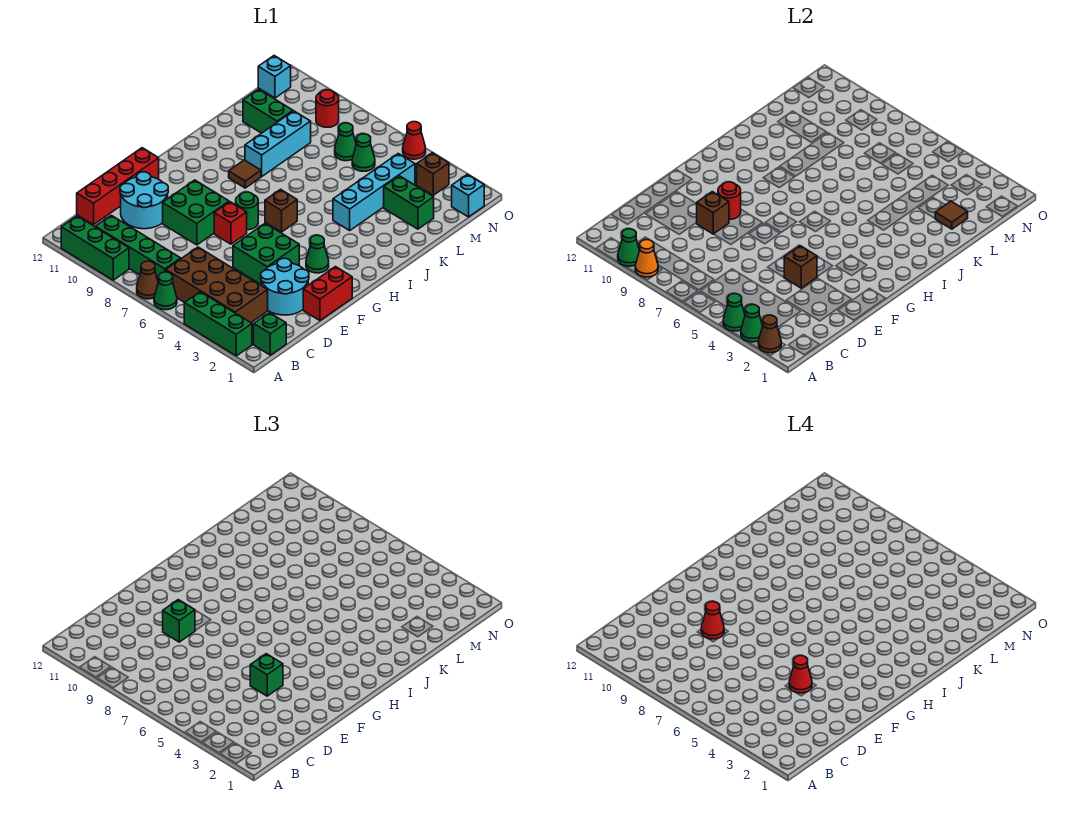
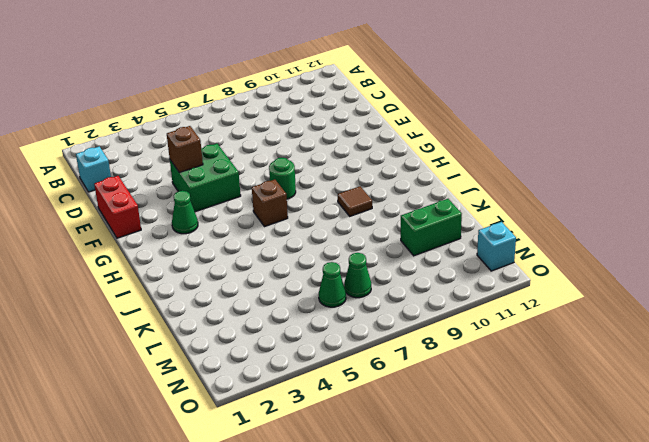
cyan 1x1 brick [76,146,111,192] -> cyan 1x1 brick moved to [452,174,484,217]
none -> green 1x3 brick [184,292,252,356]
none -> green 1x1 cone [154,272,177,310]
none -> brown 1x1 cone [137,261,158,299]
none -> green 1x3 brick [61,216,129,280]

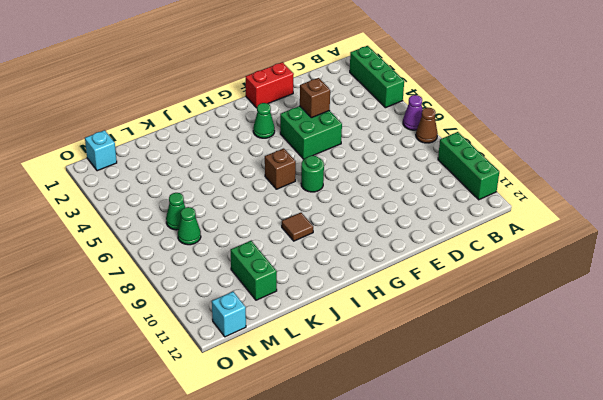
purple 1x1 cone [403,95,422,130] -> green 1x1 cone [154,272,177,310]
none -> green 1x1 brick [254,313,286,355]
none -> brown 2x4 brick [166,247,268,323]
none -> green 1x4 brick [95,215,181,282]
none -> red 1x4 brick [77,148,159,225]

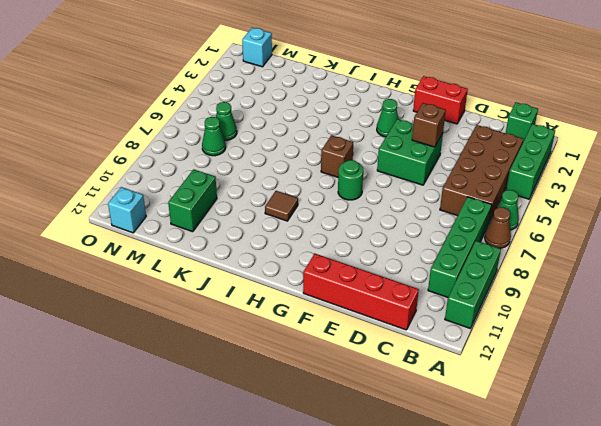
none -> cyan 2x2 round brick [261,258,309,315]
none -> cyan 2x2 round brick [120,172,168,229]
none -> green 2x2 brick [163,180,229,245]
none -> red 1x1 brick [214,202,247,244]

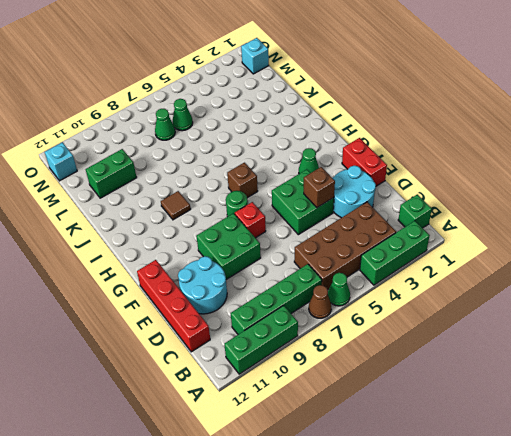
none -> cyan 1x4 brick [333,154,415,230]
none -> cyan 1x3 brick [245,111,311,176]
none -> green 1x2 brick [384,176,434,229]
none -> brown 1x1 brick [417,153,449,195]

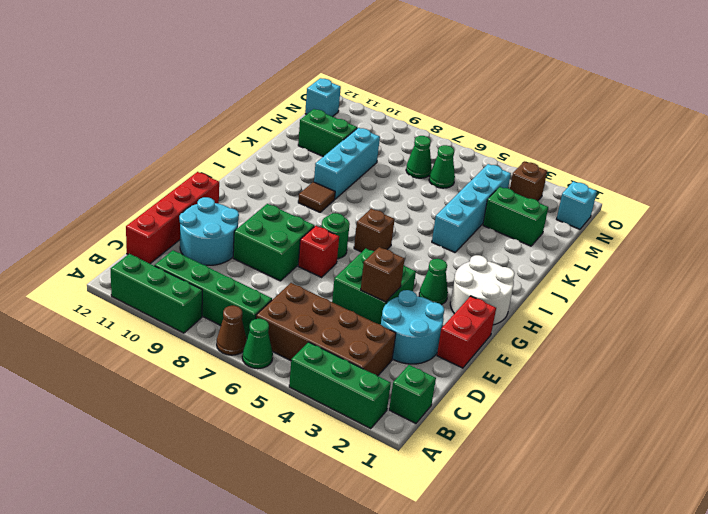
white 2x2 round brick [450,255,515,325] -> none
none -> red 1x1 round brick [316,90,339,127]
none -> red 1x1 cone [403,122,426,159]
none -> brown 1x1 cone [758,315,781,353]
none -> green 1x1 cone [741,305,763,342]

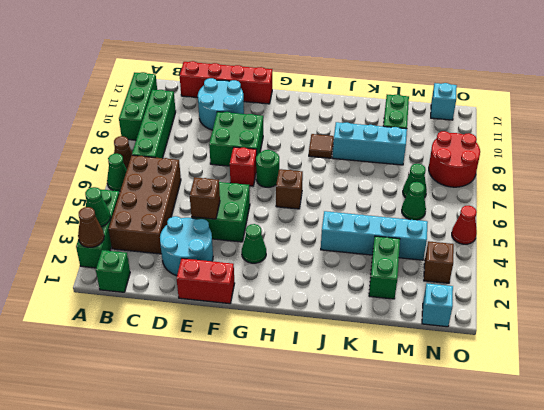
red 2x2 round brick [429,131,480,187] -> red 1x1 round brick [316,90,339,127]
none -> green 1x1 cone [723,294,745,331]
none -> orange 1x1 cone [635,240,658,277]
none -> green 1x1 cone [618,229,640,266]
none -> brown 1x1 brick [696,192,729,234]

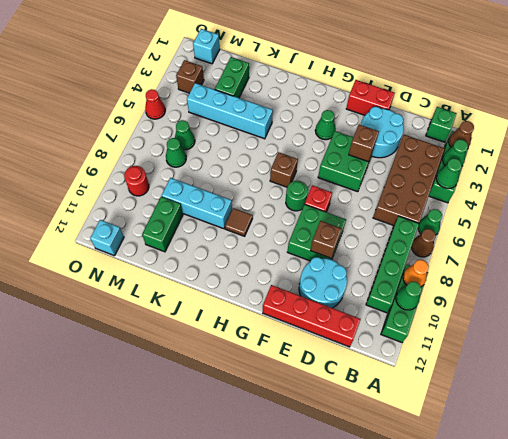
none -> red 1x1 round brick [718,182,741,219]
none -> brown 1x1 tile [935,201,968,229]
none -> green 1x1 brick [250,654,283,696]
none -> green 1x1 brick [163,600,195,642]

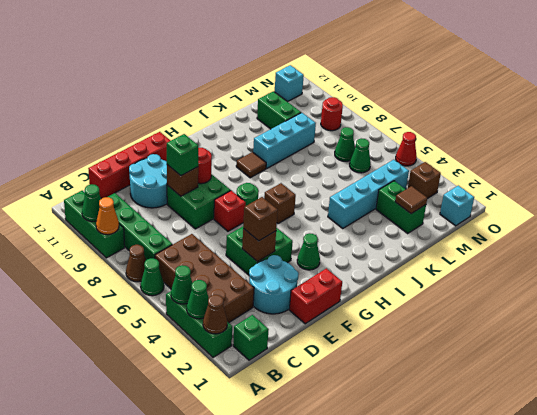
brown 1x1 brick [243,197,278,241] -> green 1x1 brick [250,654,283,696]
none -> red 1x1 cone [789,656,812,693]
none -> red 1x1 cone [701,602,724,639]

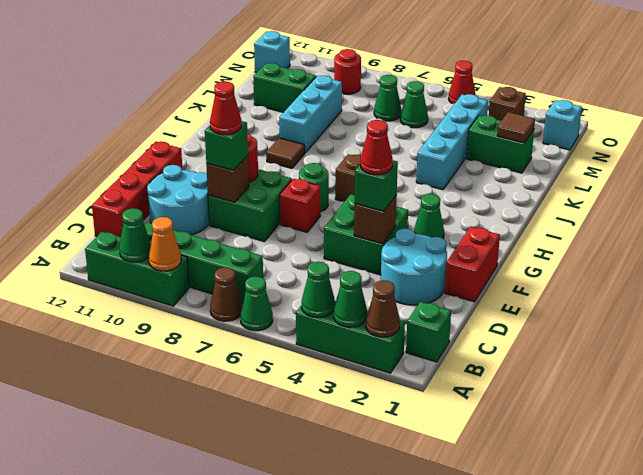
none -> brown 2x4 brick [166,247,268,323]

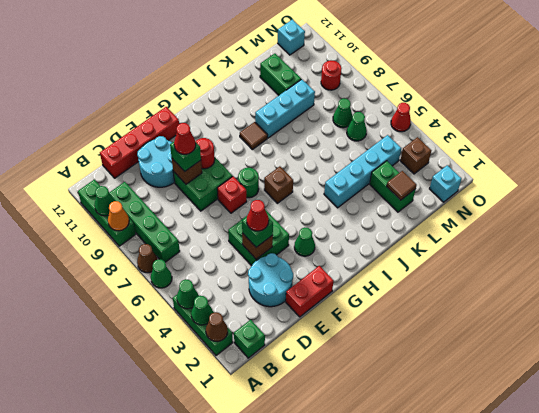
none -> brown 2x4 brick [166,247,268,323]

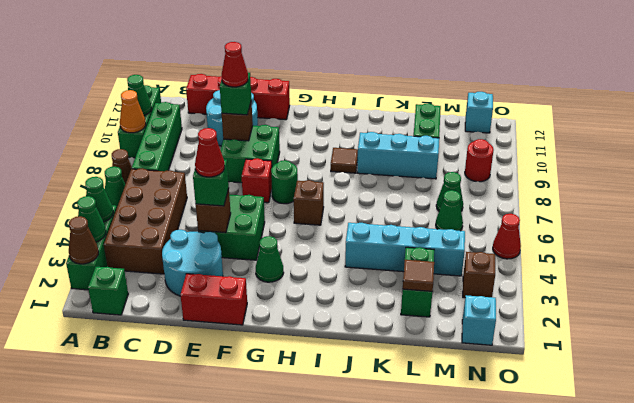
none -> red 1x1 round brick [718,182,741,219]

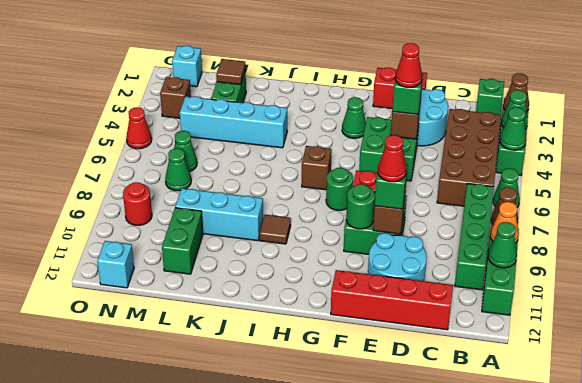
green 1x1 round brick [346,184,375,229] -> red 1x1 round brick [718,182,741,219]

